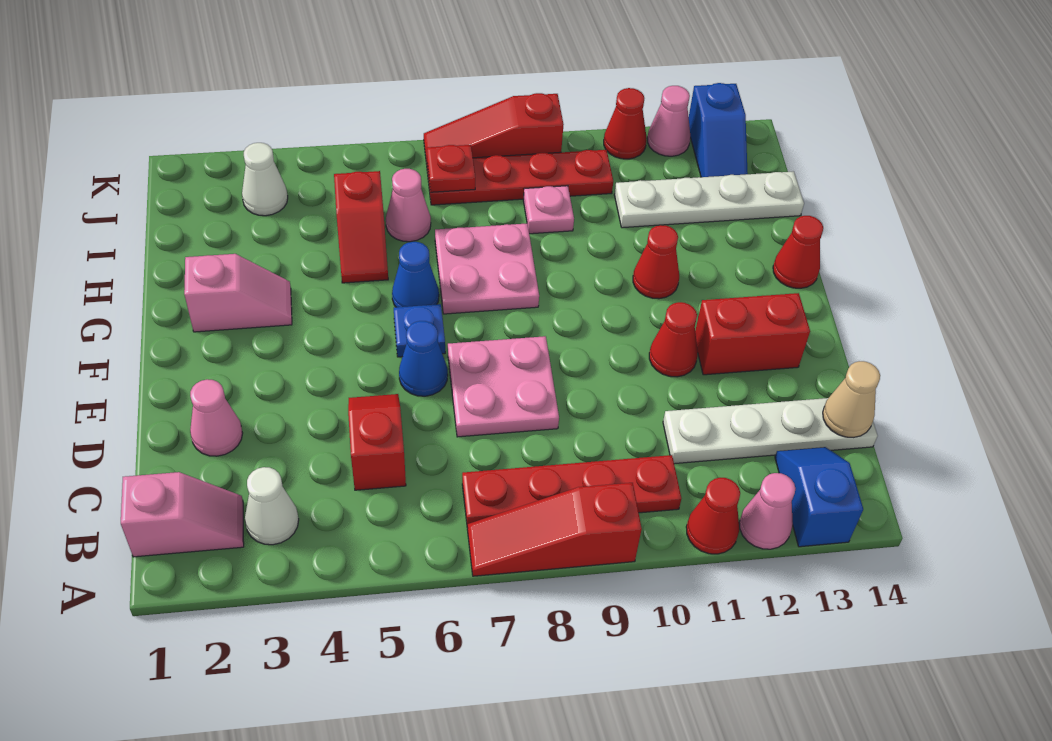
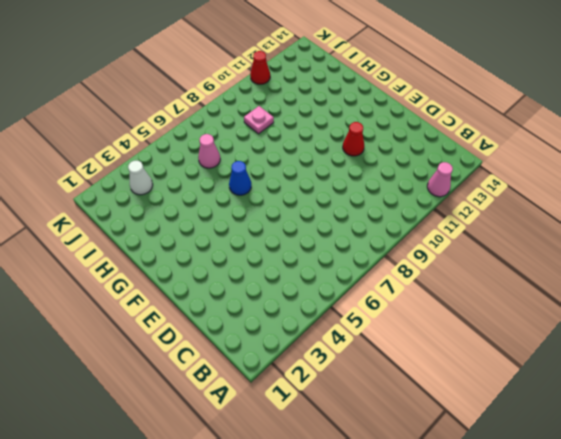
none -> red 1x3 slope [467,483,642,576]
none -> red 1x1 cone [686,478,740,554]
none -> blue 1x2 slope [775,447,863,547]
none -> pink 1x2 slope [121,472,244,557]

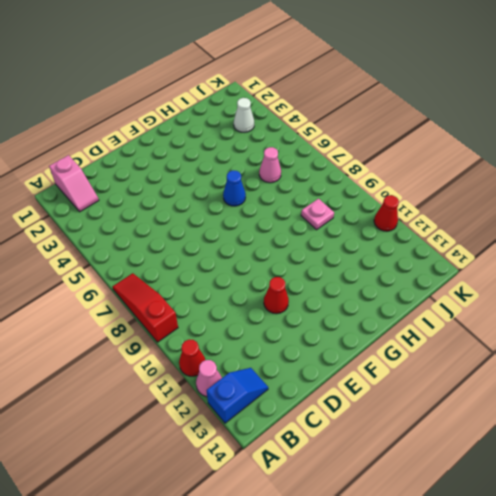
none -> white 1x1 cone [245,467,299,545]
none -> red 1x4 plate [462,455,681,527]
none -> red 1x2 slope [348,394,406,490]
none -> white 1x4 plate [663,398,878,464]

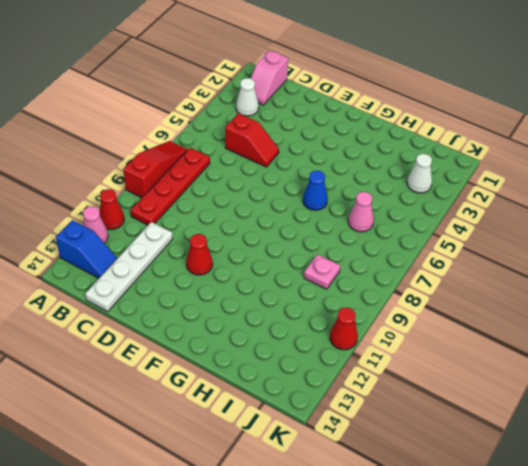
none -> pink 1x1 cone [190,379,243,456]
none -> pink 2x2 plate [448,336,559,437]
none -> blue 1x1 cone [399,321,448,396]
none -> red 1x2 brick [695,293,810,375]

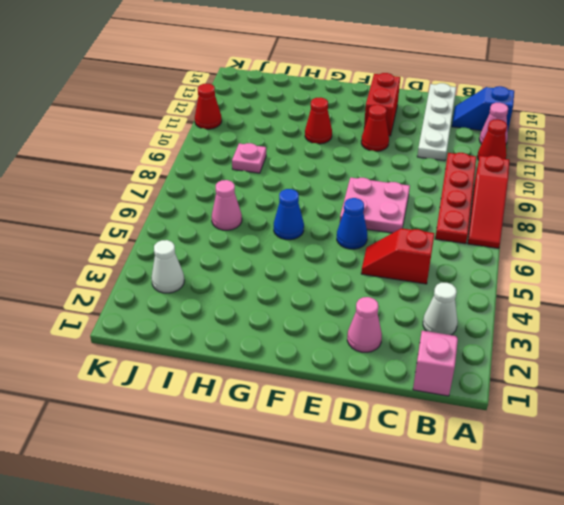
none -> blue 1x1 plate [394,304,445,357]
none -> pink 1x2 slope [184,254,292,332]
none -> pink 2x2 plate [435,223,539,314]
none -> red 1x1 cone [773,216,823,288]

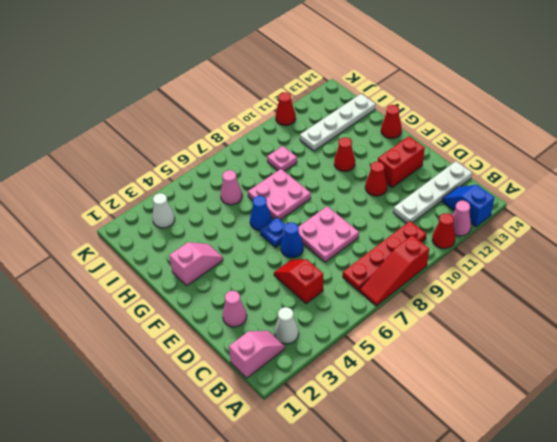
none -> red 1x2 slope [334,171,388,283]
none -> red 1x4 plate [427,150,613,205]
none -> blue 1x2 slope [689,83,748,177]
none -> red 1x3 slope [424,93,564,164]

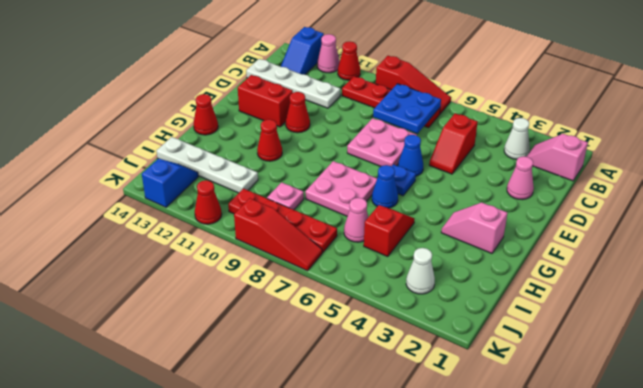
blue 2x2 plate [373,84,441,134] -> none
none -> pink 1x1 cone [647,86,690,156]
none -> tan 1x1 cone [823,361,880,438]
none -> red 1x1 plate [427,145,475,192]

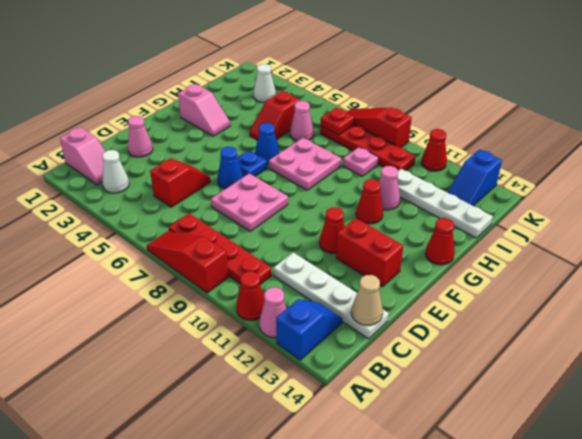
pink 1x1 cone [379,166,400,210] -> pink 1x1 cone moved to [647,86,690,156]

